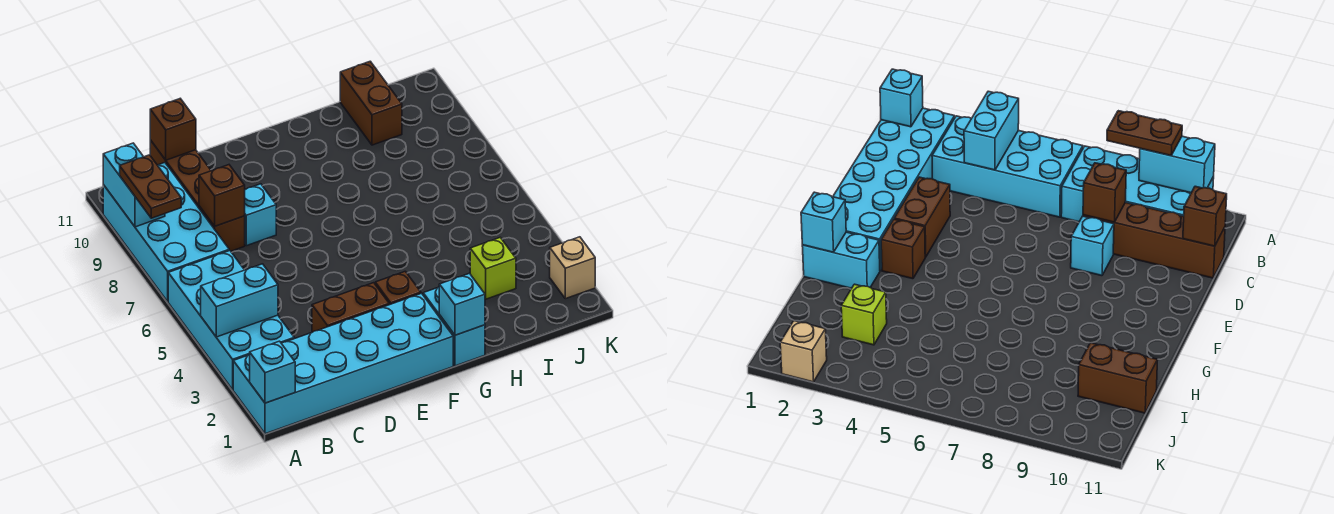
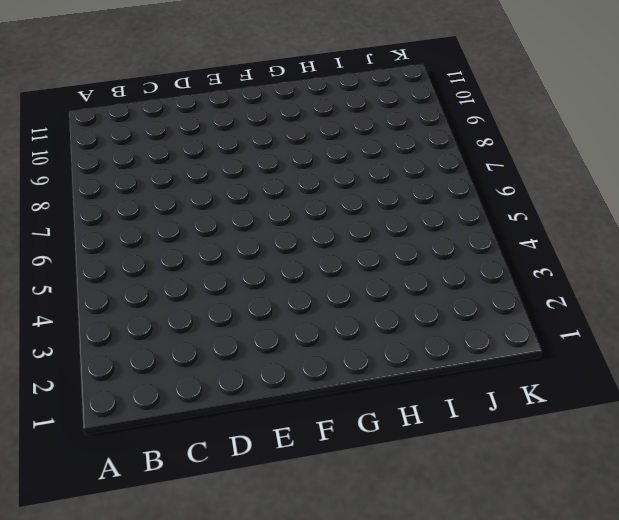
none -> cyan 2x6 brick [233,293,453,434]
none -> cyan 2x4 brick [168,251,294,389]
none -> cyan 2x4 brick [103,163,229,301]

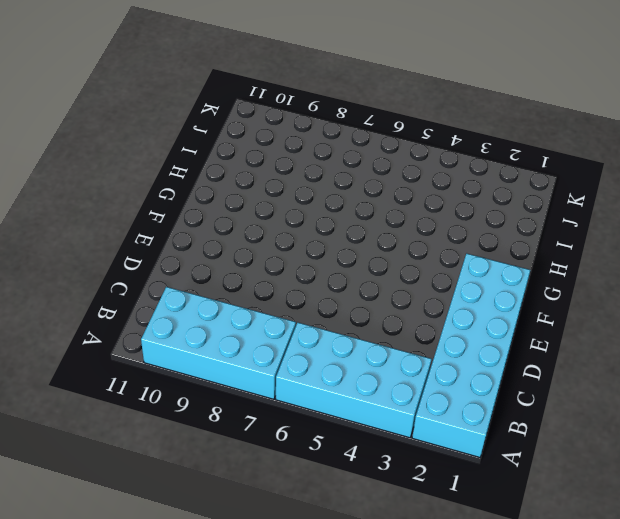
none -> brown 1x4 brick [150,140,245,251]
none -> brown 1x2 brick [312,283,389,332]
none -> cyan 1x1 brick [245,184,276,246]

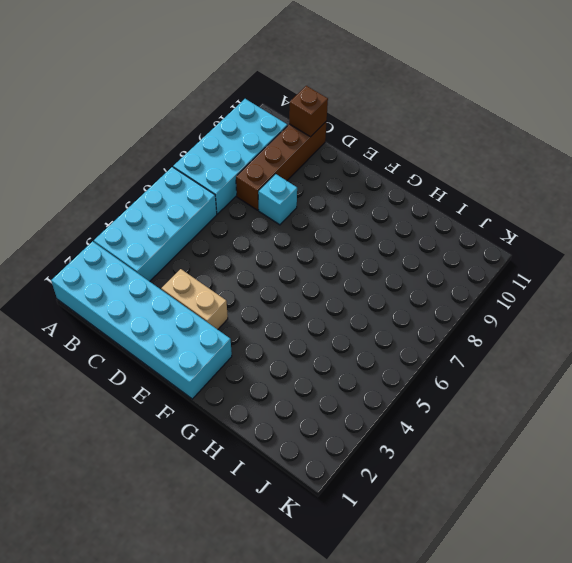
tan 1x2 brick [161,269,228,329] -> brown 1x2 brick [312,283,389,332]
none -> brown 1x1 brick [375,271,421,305]
none -> cyan 1x2 brick [423,287,485,366]
none -> lime 1x1 brick [470,238,516,299]

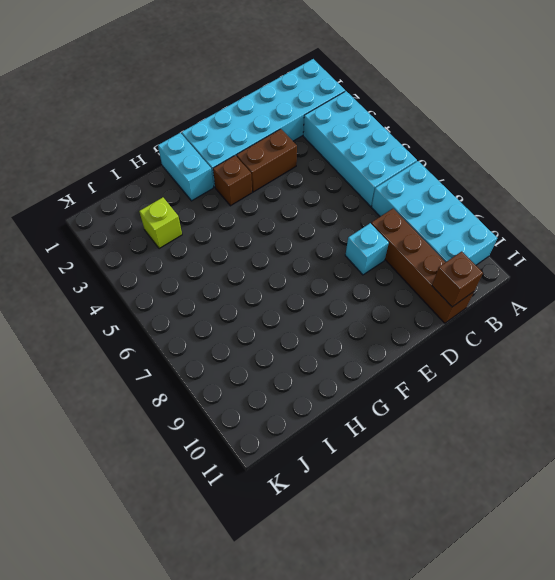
none -> brown 1x2 brick [340,61,402,145]
none -> tan 1x1 brick [550,237,595,299]
none -> cyan 1x1 brick [250,341,295,403]

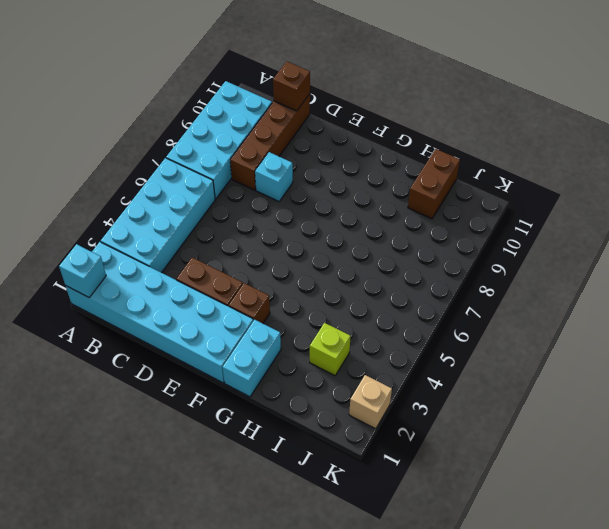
none -> cyan 1x2 brick [201,264,278,337]
none -> cyan 1x2 brick [103,143,165,227]
none -> brown 1x1 brick [199,165,245,226]

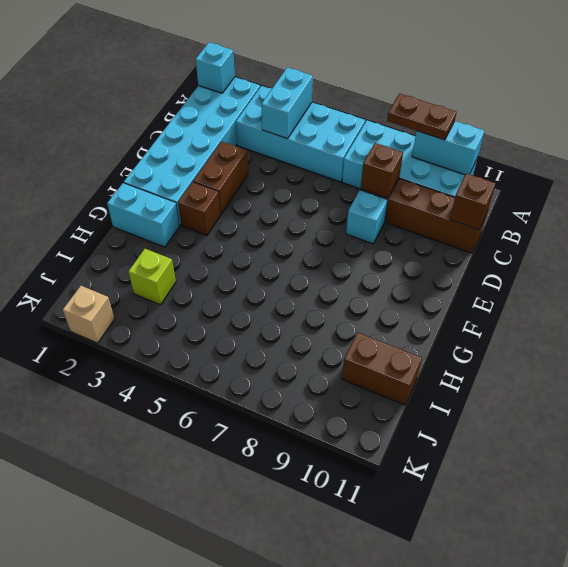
none -> cyan 1x1 brick [439,273,485,335]

